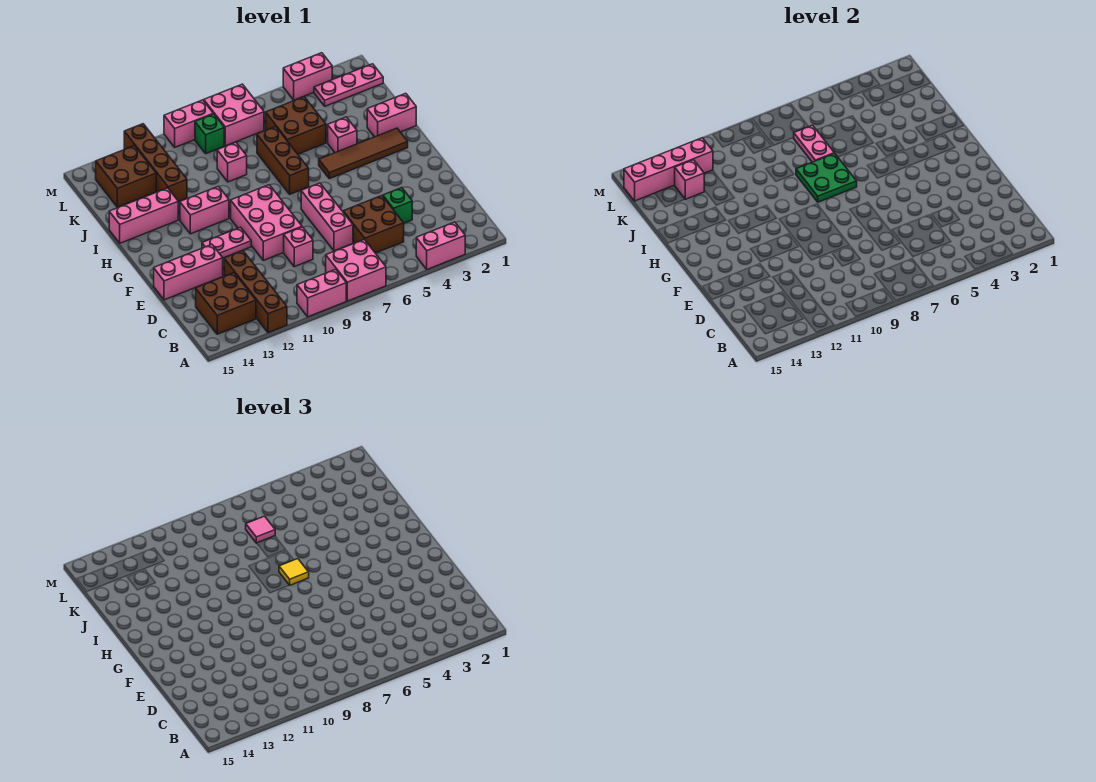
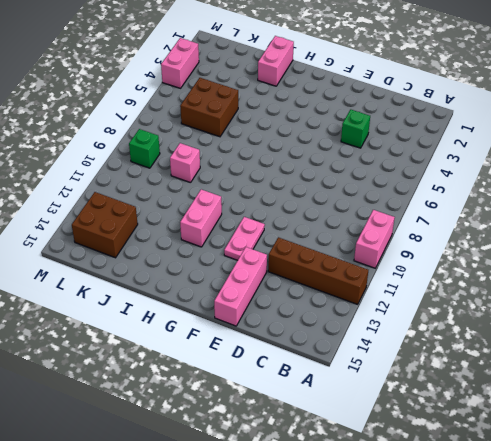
none -> pink 1x2 brick [416,222,465,269]
none -> pink 2x2 brick [326,240,386,301]
none -> brown 2x2 brick [196,273,256,334]
none -> brown 2x2 brick [343,196,404,253]

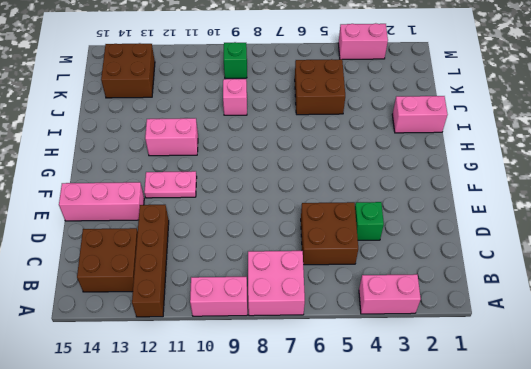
none -> pink 1x3 brick [301,183,353,251]
none -> pink 1x1 brick [284,227,313,267]
none -> pink 2x3 brick [231,185,302,260]
none -> brown 1x4 tile [319,128,408,179]

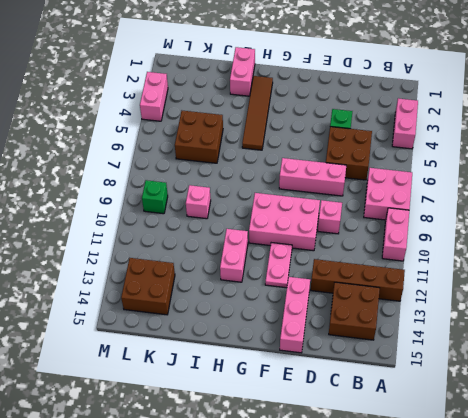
none -> brown 1x3 brick [257,127,309,194]
none -> pink 1x1 brick [328,117,357,153]
none -> pink 1x3 brick [109,188,178,243]
none -> brown 1x4 brick [124,124,187,202]

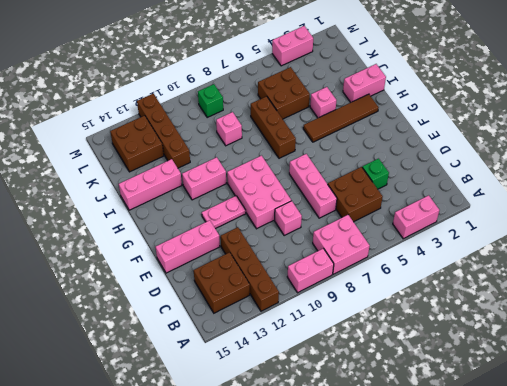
none -> pink 1x3 plate [314,64,383,106]
none -> pink 2x2 brick [204,84,264,146]
none -> pink 1x2 brick [164,100,213,147]
none -> green 2x2 plate [796,153,857,202]

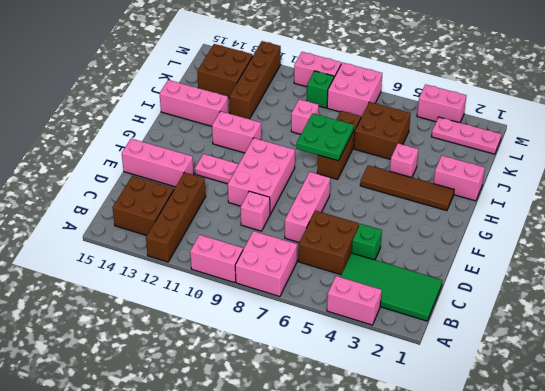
green 2x4 tile [341,253,442,321] -> none
none -> pink 1x2 plate [794,125,834,162]
none -> pink 1x1 brick [675,160,704,199]
none -> pink 1x4 brick [624,138,713,201]
none -> yellow 1x1 tile [279,559,309,585]

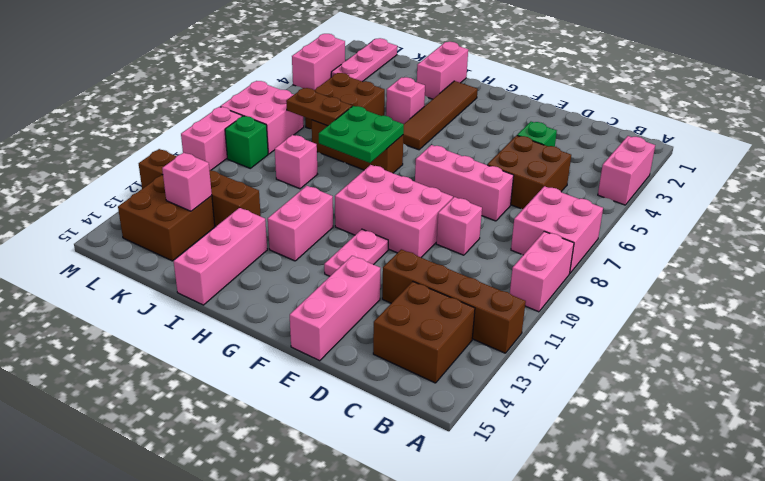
brown 1x2 plate [286,88,352,126] -> pink 1x2 plate [794,125,834,162]
none -> pink 1x4 brick [624,138,713,201]
none -> yellow 1x1 tile [279,559,309,585]
none -> pink 1x1 tile [246,516,275,543]

